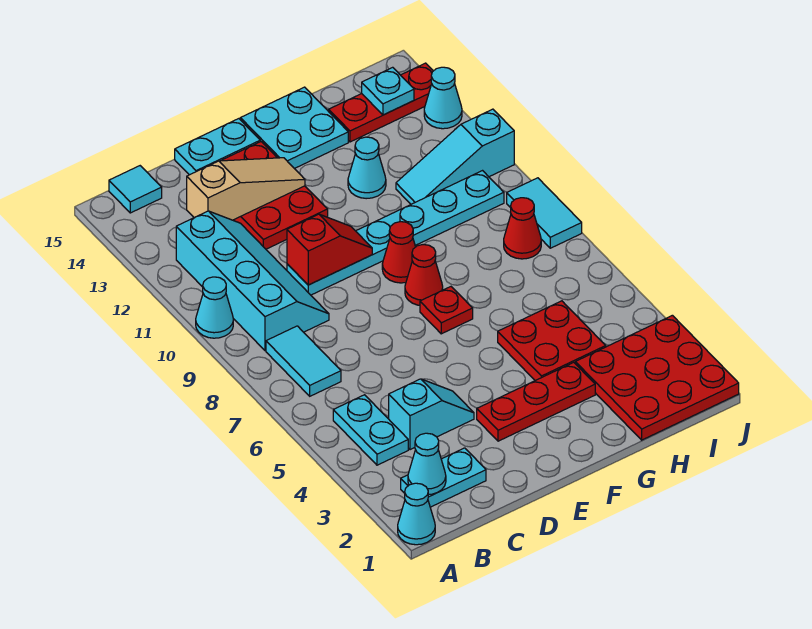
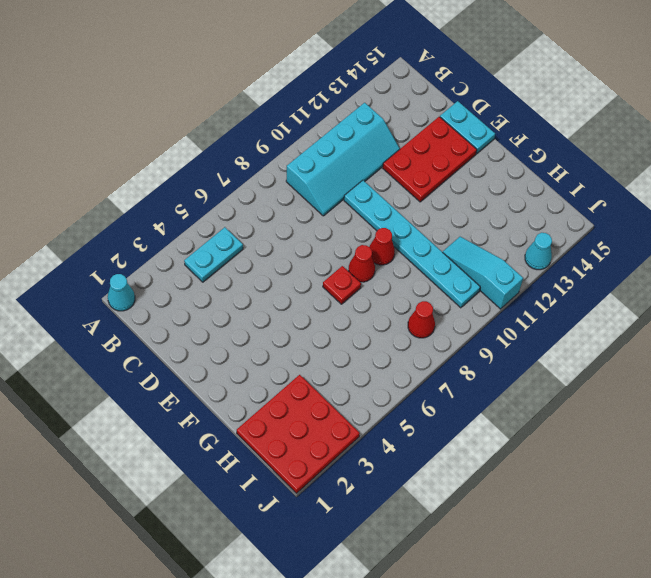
none -> cyan 1x1 cone [196,277,233,338]
none -> cyan 1x2 plate [401,448,486,507]
none -> cyan 1x2 tile [266,326,341,396]

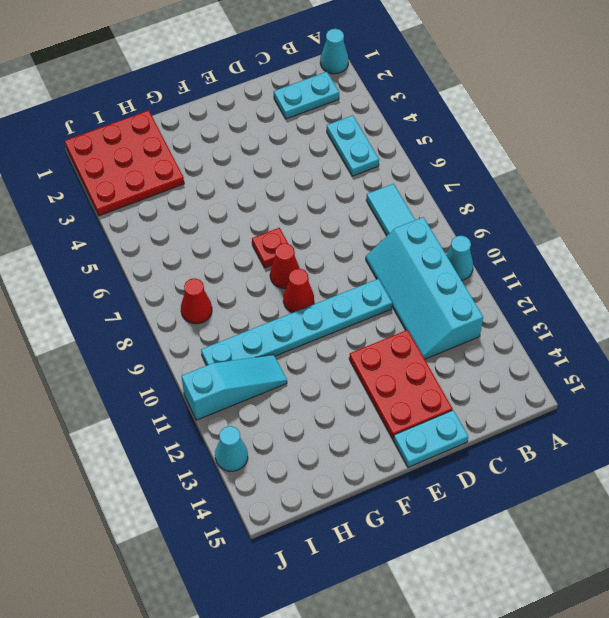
none -> cyan 1x1 tile [109,166,162,213]
none -> cyan 1x2 slope [389,379,474,450]
none -> red 1x3 plate [477,362,595,441]

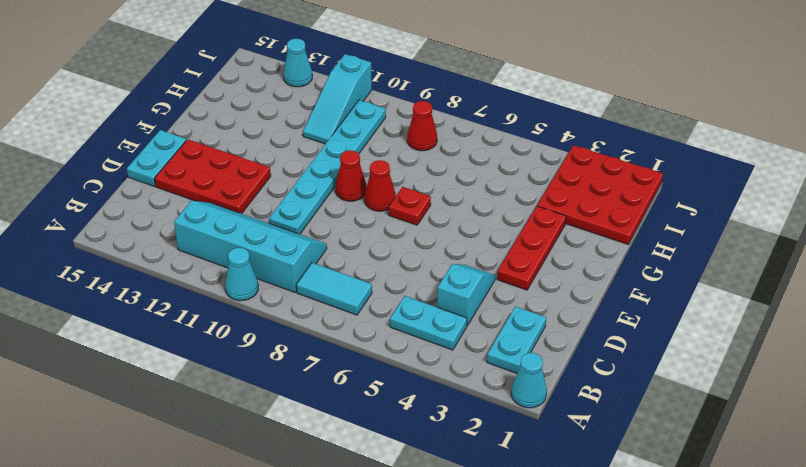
none -> cyan 1x1 tile [109,166,162,213]
none -> cyan 2x2 plate [240,87,348,169]
none -> red 2x2 plate [498,301,606,381]

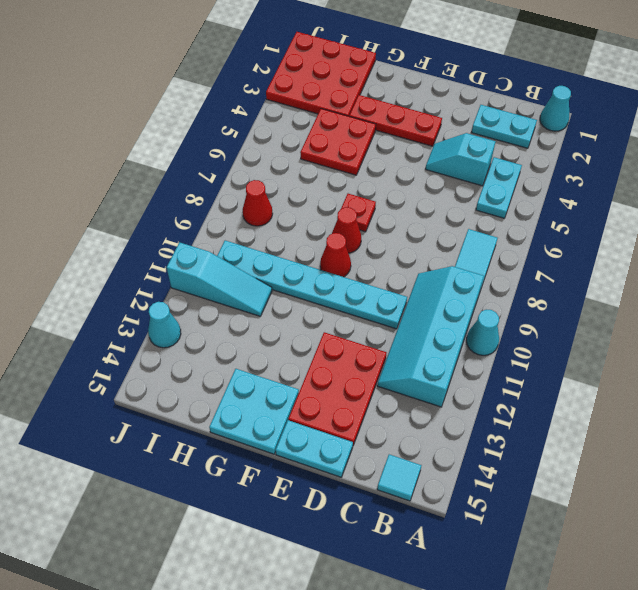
none -> cyan 1x1 cone [348,137,386,199]
none -> red 1x3 plate [329,63,433,142]
none -> cyan 1x2 tile [507,178,582,248]

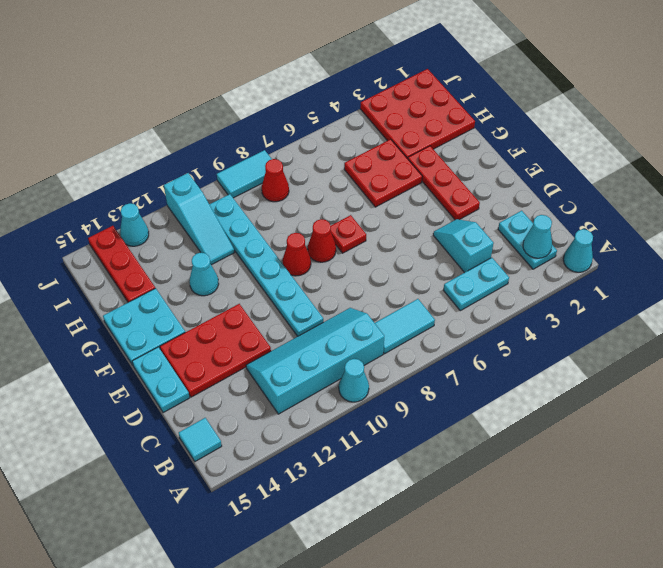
none -> tan 1x3 slope [187,158,305,220]
none -> red 1x2 slope [287,214,372,285]
none -> cyan 1x1 plate [362,67,414,115]

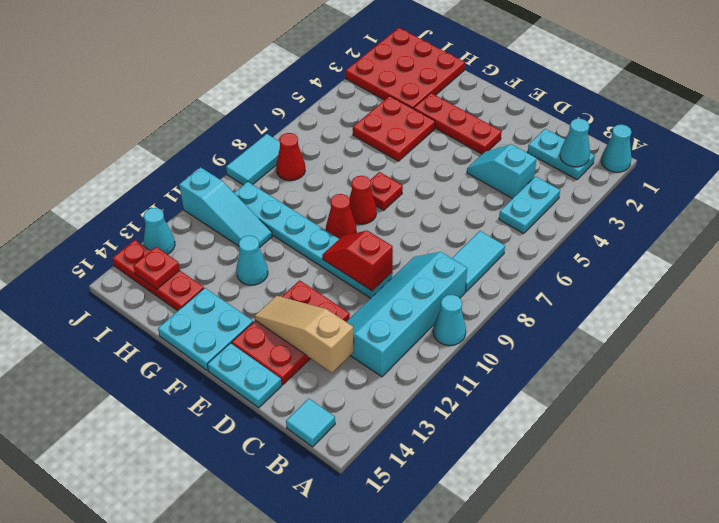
red 1x1 plate [133,247,180,289] -> cyan 1x1 plate [362,67,414,115]

